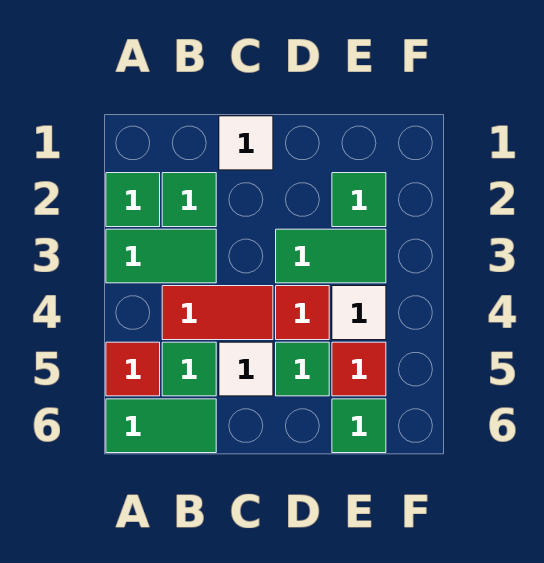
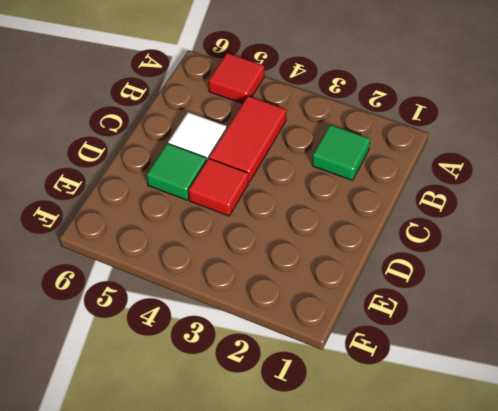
none -> green 1x1 tile [106,173,160,227]
none -> green 1x2 tile [106,229,216,283]
none -> green 1x2 tile [106,399,216,453]

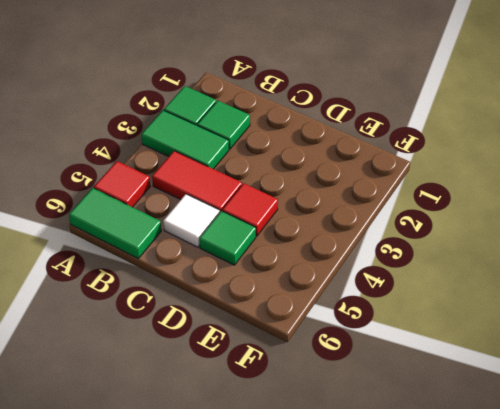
none -> green 1x1 tile [162,342,216,396]
none -> white 1x1 tile [219,116,273,170]
none -> green 1x2 tile [276,229,386,283]

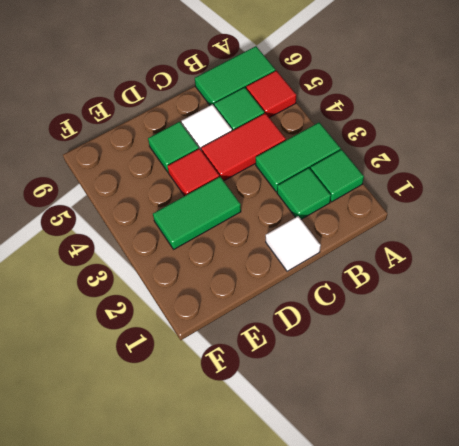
none -> green 1x1 tile [332,173,386,227]
none -> white 1x1 tile [332,286,386,340]
none -> red 1x1 tile [332,342,386,396]

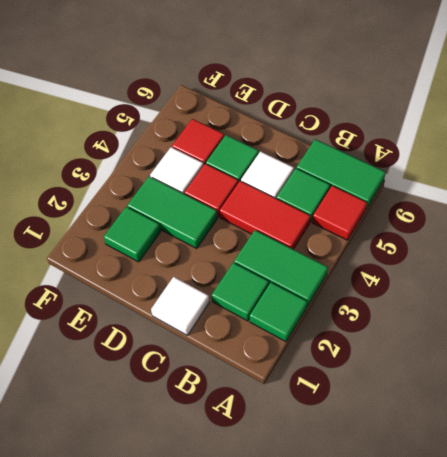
none -> green 1x1 tile [332,399,386,453]

